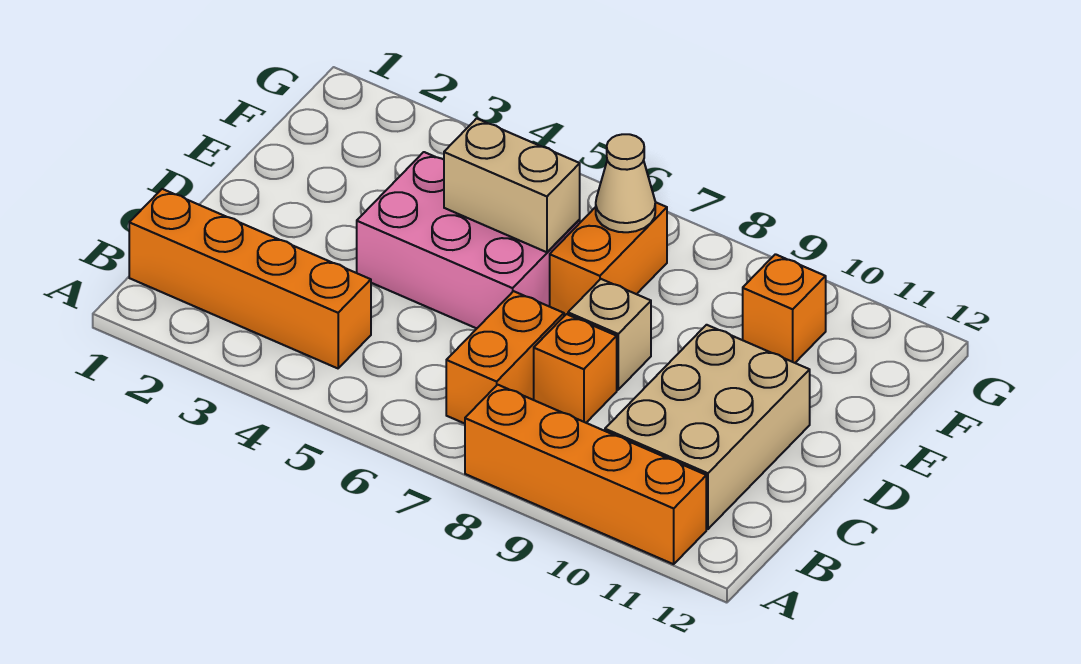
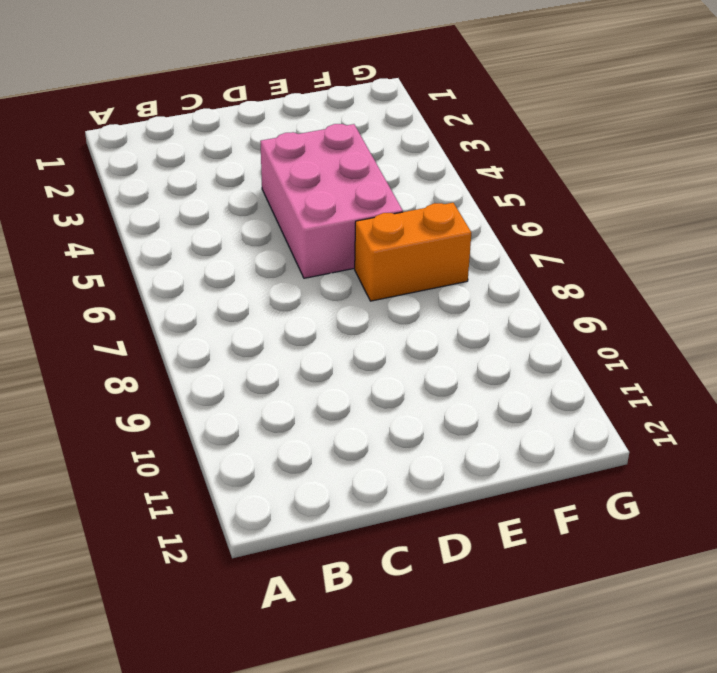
none -> orange 1x4 brick [465,385,706,564]
none -> orange 1x4 brick [129,189,371,368]

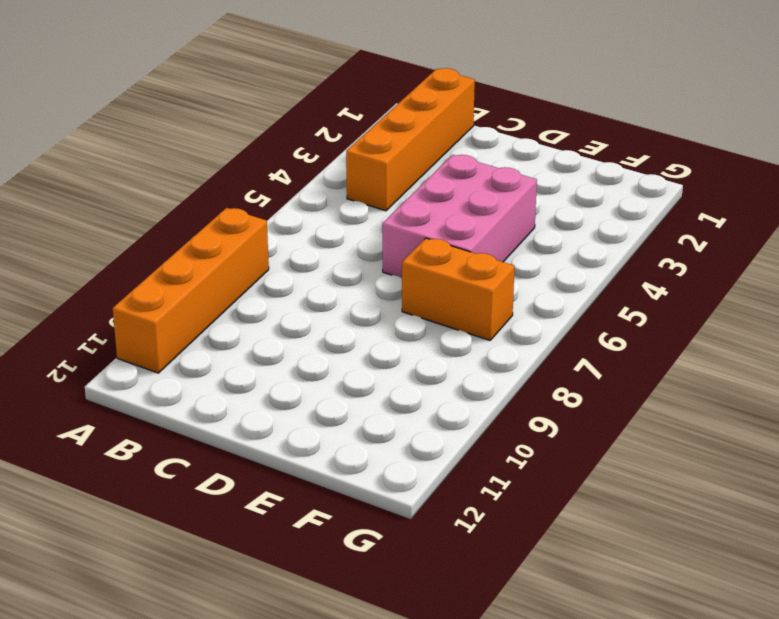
none -> orange 1x2 brick [446,291,564,424]
none -> tan 2x3 brick [605,325,810,529]

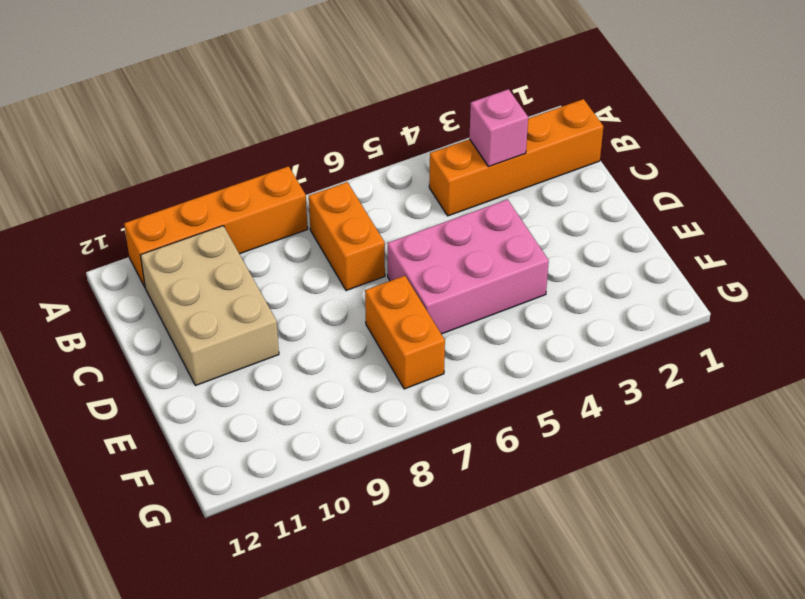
pink 1x1 brick [469,89,529,167] -> none
none -> orange 1x1 brick [534,314,617,423]
none -> tan 1x1 brick [568,279,651,390]

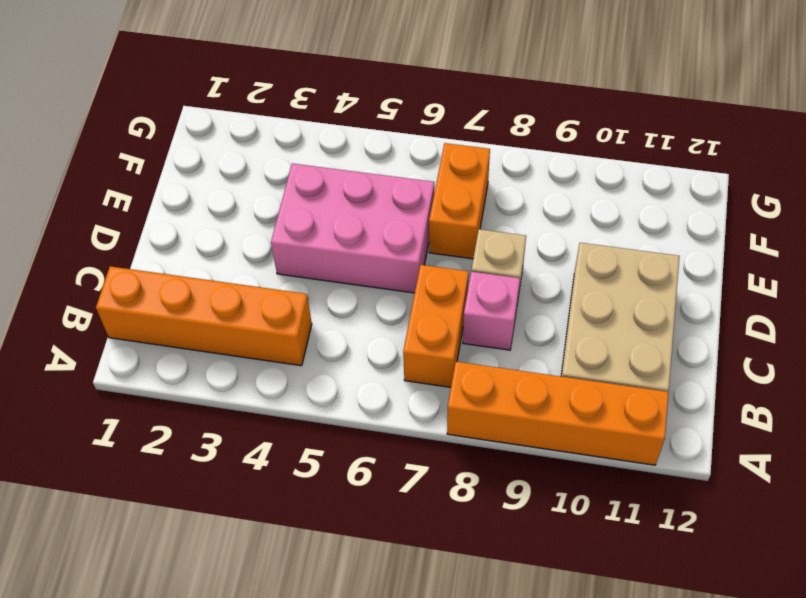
pink 1x1 brick [463,272,520,350] -> orange 1x1 brick [534,314,617,423]
none -> orange 1x1 brick [743,254,826,363]
none -> tan 1x2 brick [444,118,580,252]

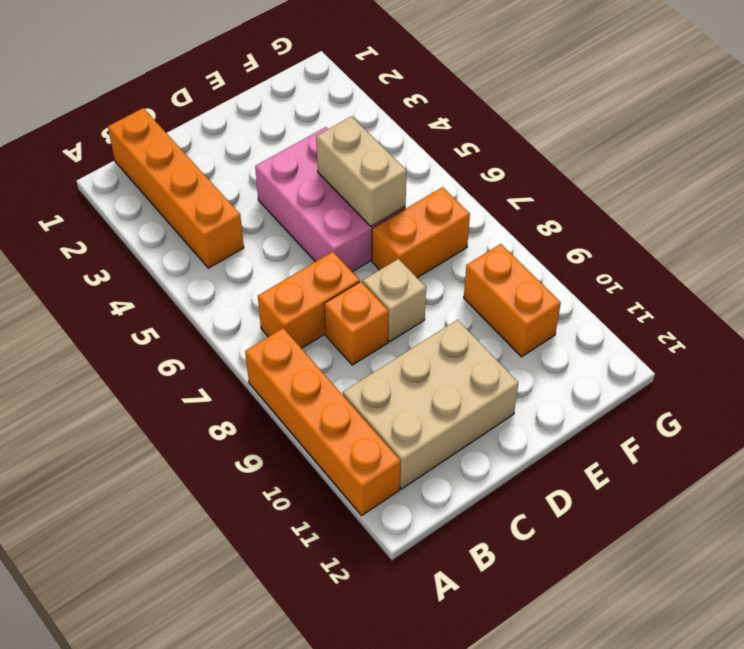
orange 1x2 brick [464,244,561,357] -> orange 1x1 brick [743,254,826,363]
none -> tan 1x1 cone [596,134,655,232]

